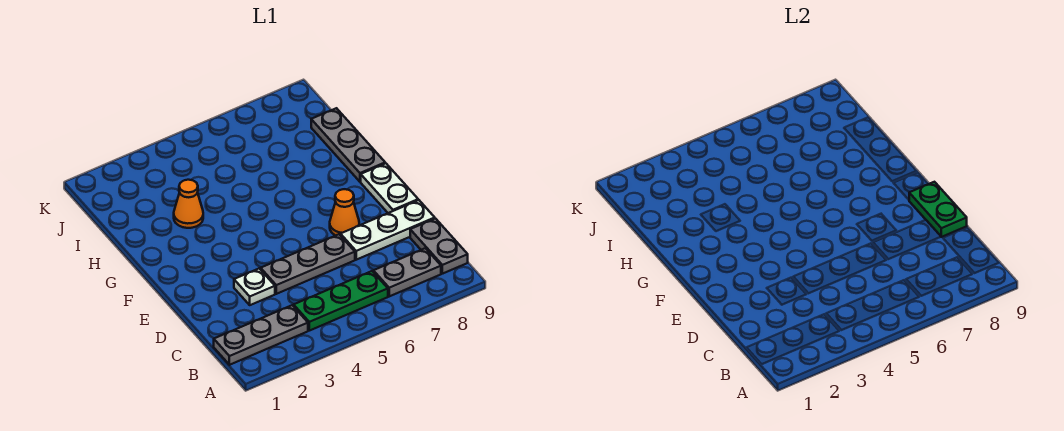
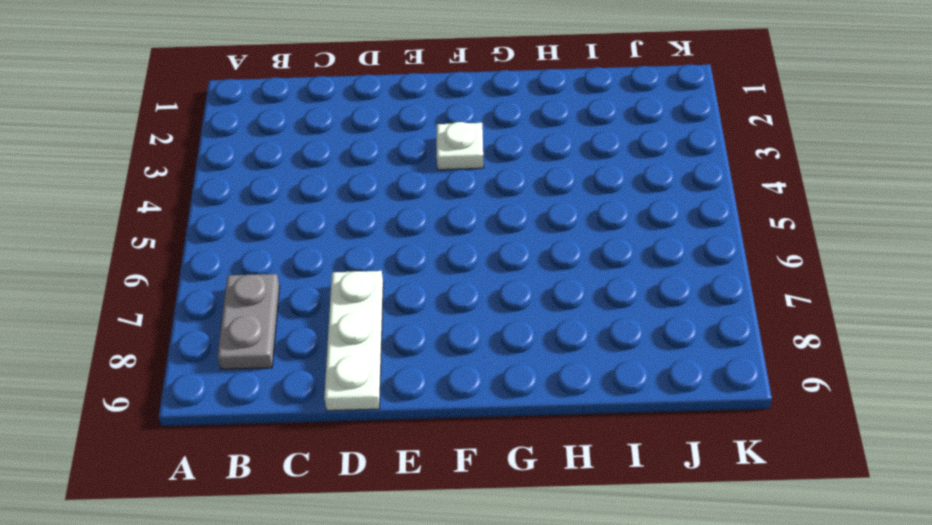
white 1x1 plate [437,122,484,170] -> white 1x1 plate moved to [234,269,275,305]
none -> grey 1x3 plate [214,305,308,365]
none -> green 1x3 plate [294,271,388,331]
none -> grey 1x2 plate [410,219,468,274]

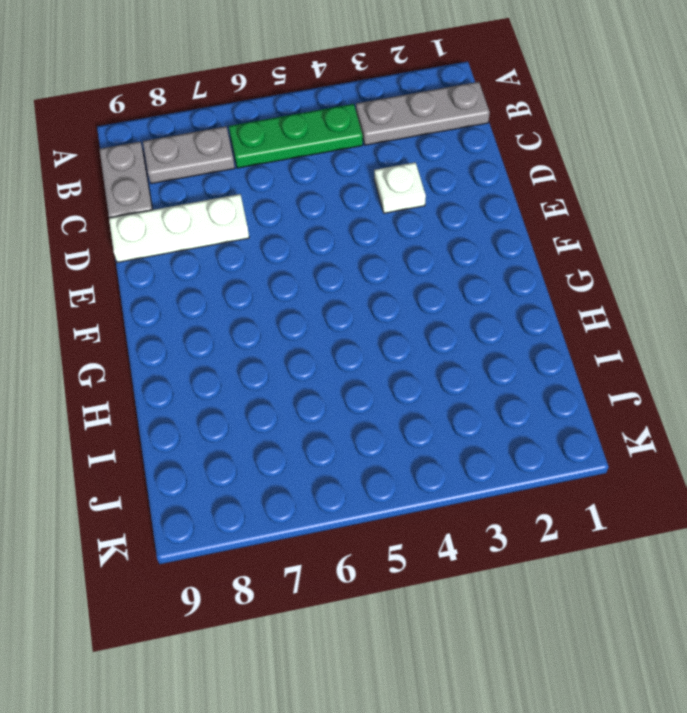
none -> grey 1x3 plate [261,234,355,294]
none -> orange 1x1 cone [330,189,359,236]
none -> white 1x2 plate [361,163,418,213]

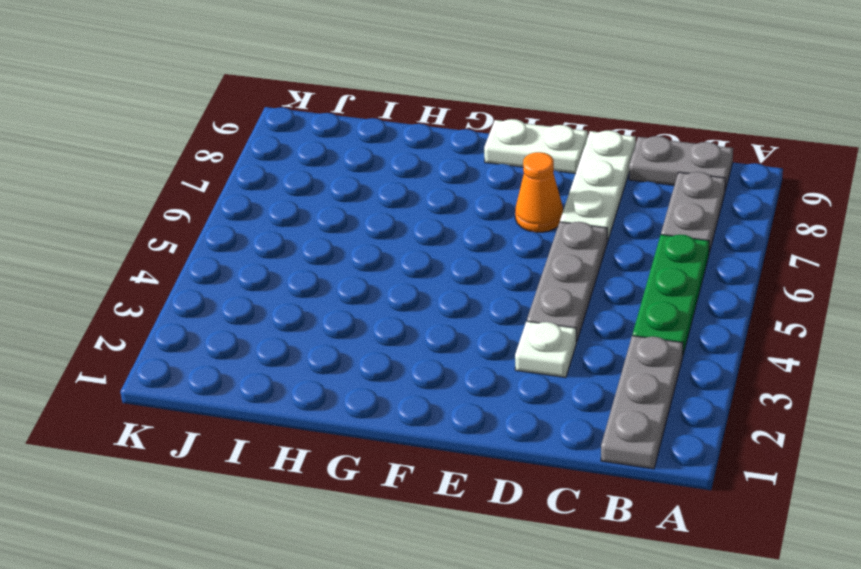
none -> grey 1x3 plate [311,108,385,182]
none -> orange 1x1 cone [174,180,203,228]
none -> green 1x2 plate [909,182,967,237]

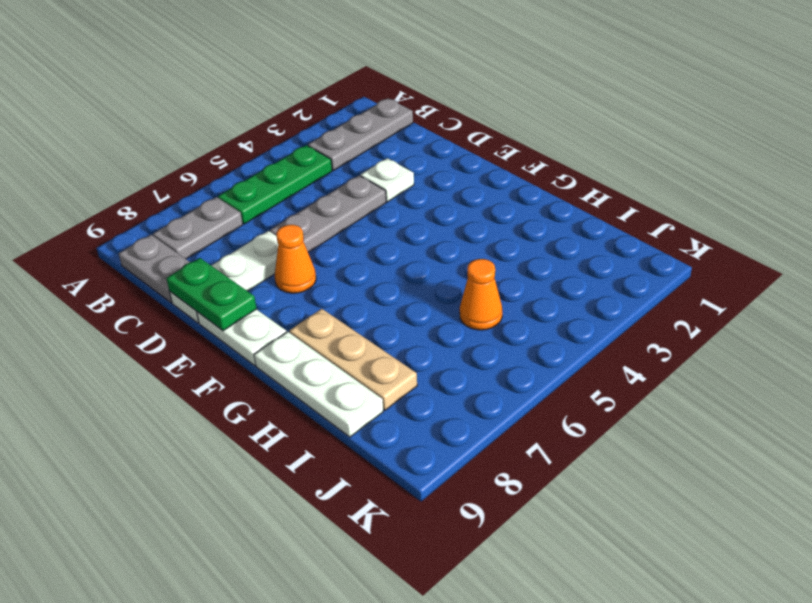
tan 1x3 plate [289,309,417,410] -> none
white 1x3 plate [254,332,383,437] -> grey 1x3 plate [311,108,385,182]
orange 1x1 cone [460,259,502,330] -> orange 1x1 cone moved to [174,180,203,228]

